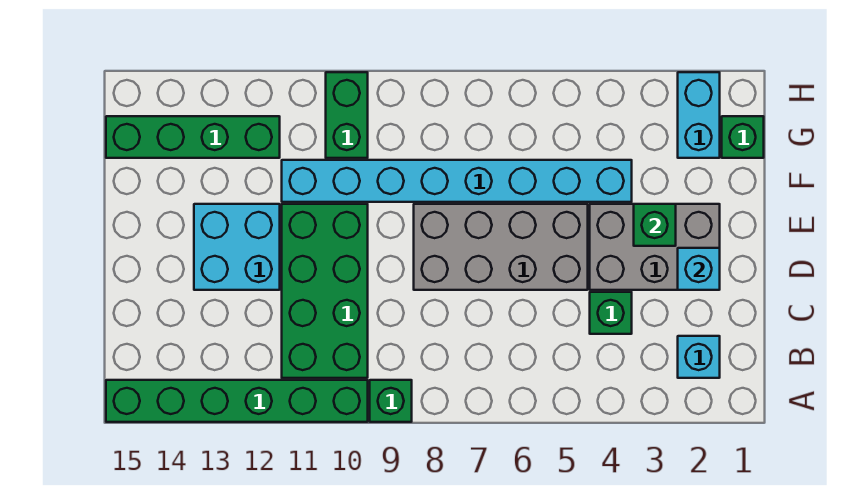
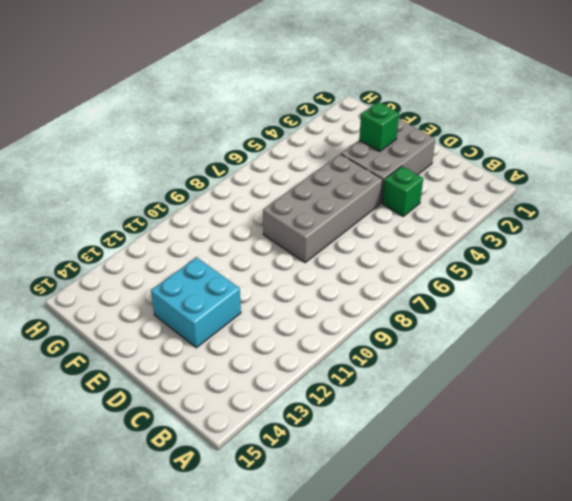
none -> green 1x1 brick [370,380,412,422]
none -> green 1x6 brick [106,380,368,422]
none -> cyan 1x1 brick [678,336,720,378]

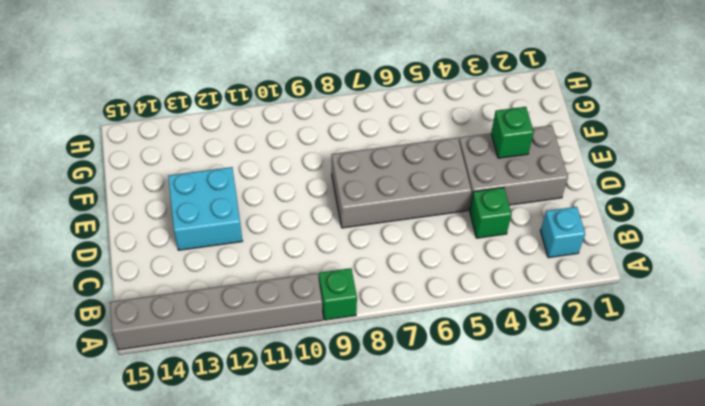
grey 1x6 brick [110,273,323,350] -> green 1x6 brick [106,380,368,422]
none -> green 2x4 brick [282,204,368,378]
none -> cyan 1x8 brick [282,160,632,202]
none -> green 1x1 brick [722,116,764,158]

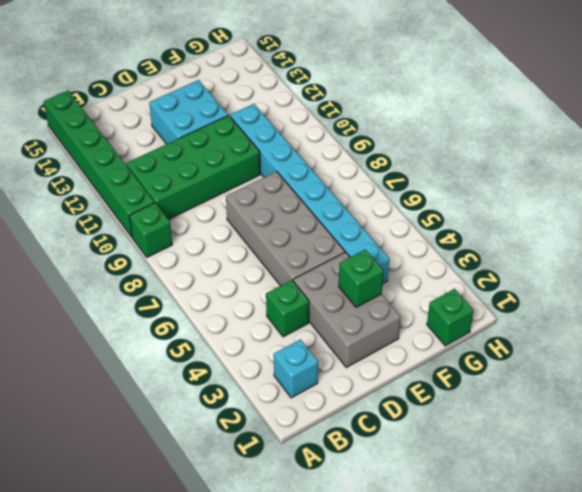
none -> cyan 1x2 brick [678,72,720,158]
none -> green 1x2 brick [326,72,368,158]
none -> green 1x4 brick [106,116,280,158]

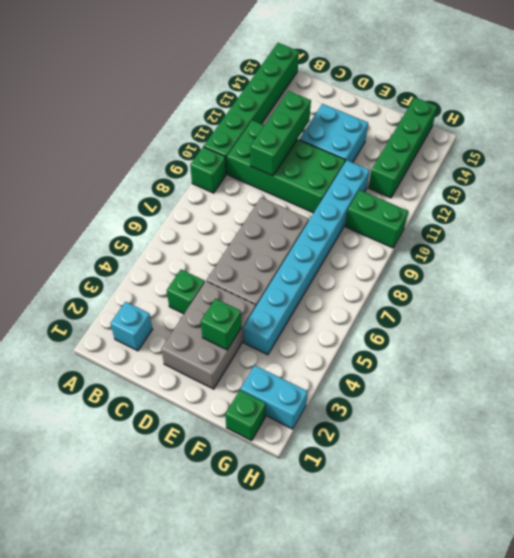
green 1x3 brick [250,91,311,176] -> none
none -> cyan 1x1 brick [678,248,720,290]

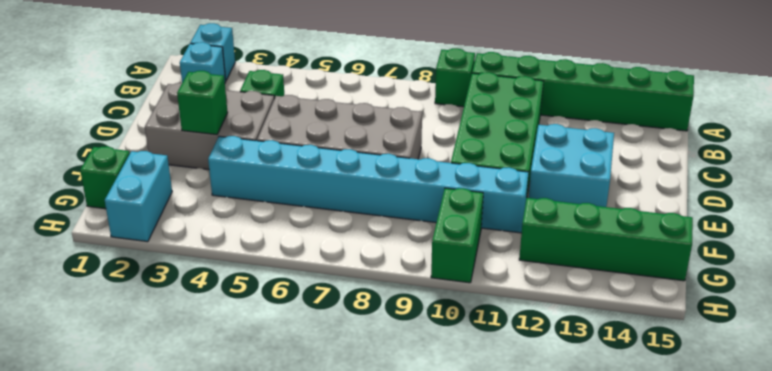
cyan 1x1 brick [190,23,235,80] -> cyan 1x1 brick moved to [678,248,720,290]

